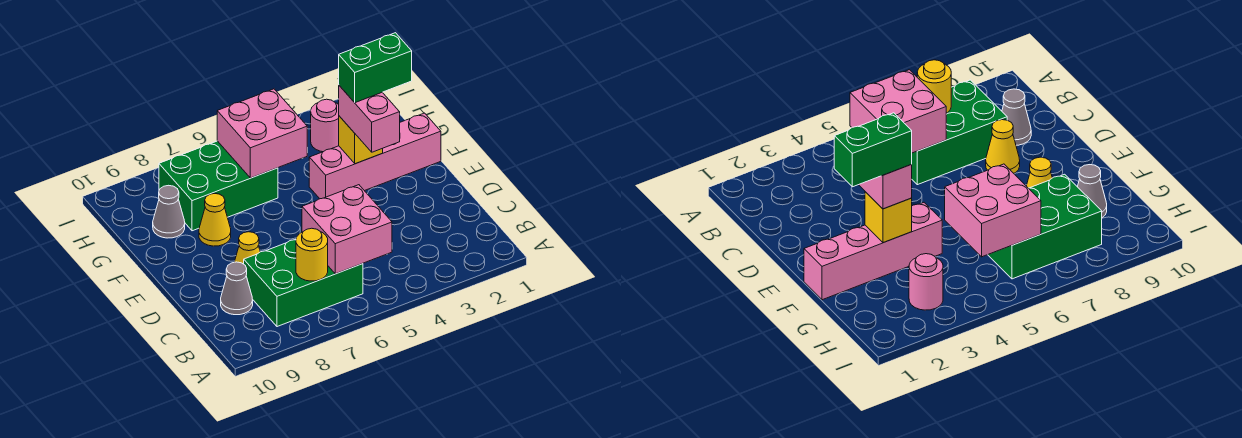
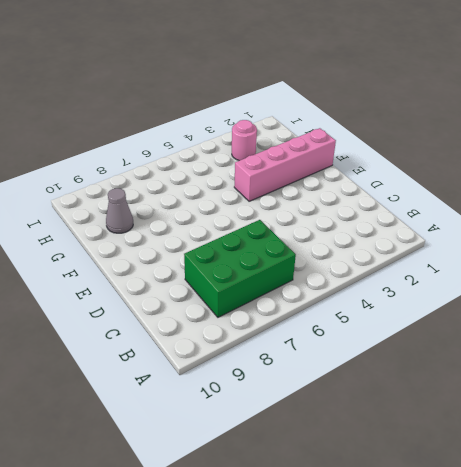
none -> grey 1x1 cone [221,262,253,315]
none -> yellow 1x1 cone [235,232,260,264]
none -> yellow 1x1 cone [199,194,231,246]

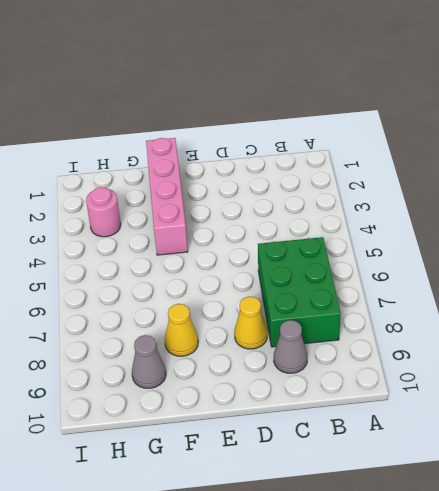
none -> green 2x3 brick [159,141,278,231]
none -> pink 2x2 brick [302,185,392,274]
none -> yellow 1x1 round brick [296,228,328,281]

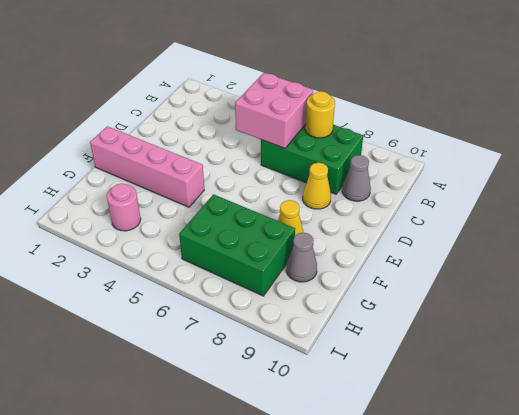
none -> yellow 1x1 brick [339,116,383,164]
none -> pink 2x2 brick [217,89,307,178]
none -> pink 1x2 brick [339,86,400,152]

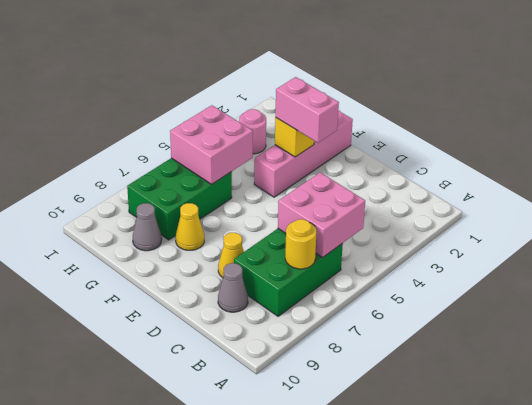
none -> green 1x2 brick [339,33,412,103]

